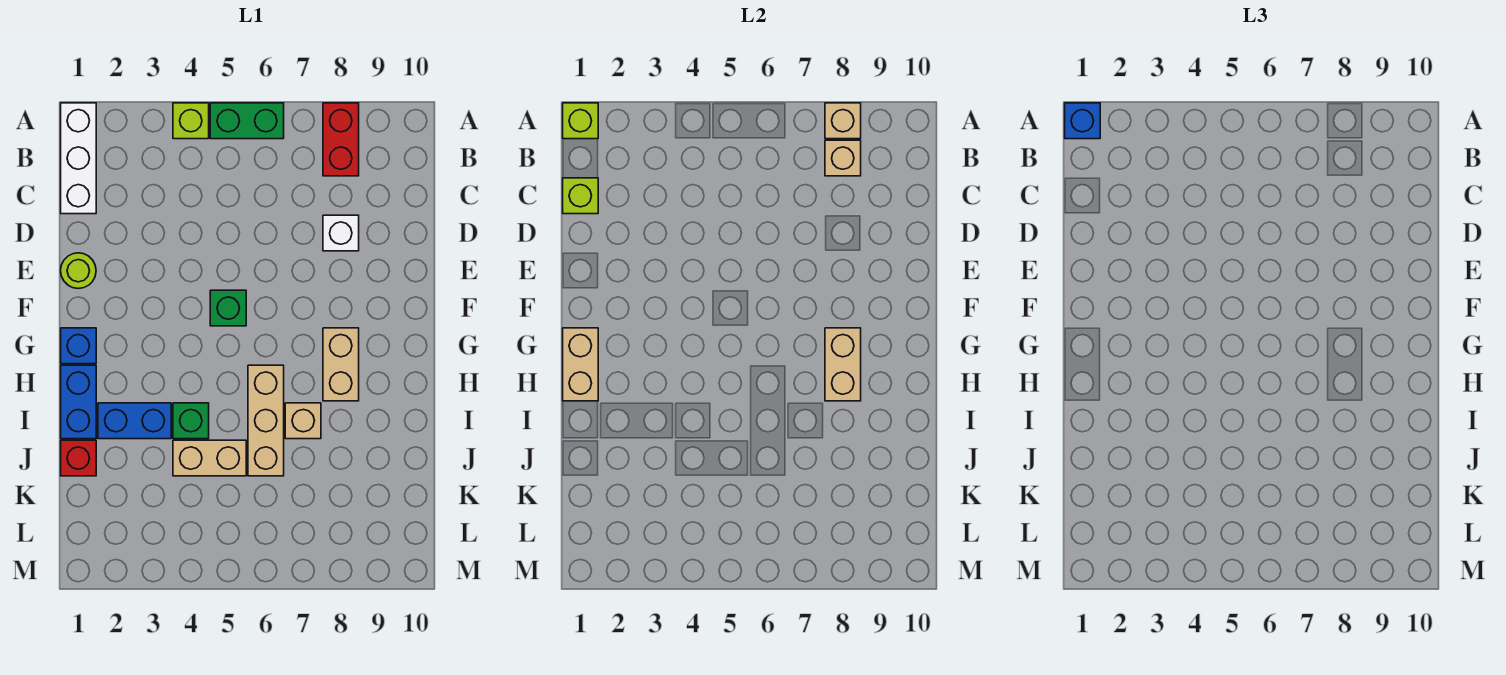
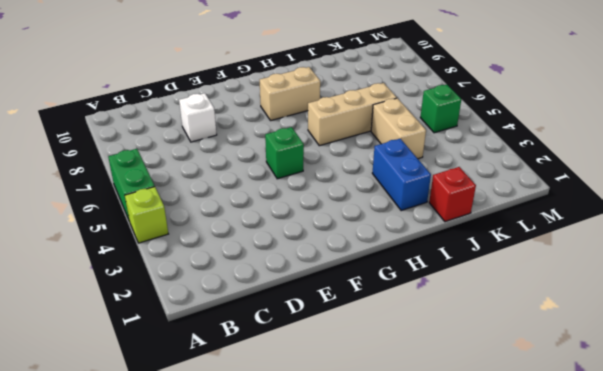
green 1x1 brick [420,85,461,133] -> green 1x1 brick moved to [173,403,209,439]
none -> white 1x3 brick [61,103,96,214]
none -> red 1x2 brick [323,103,359,176]
none -> lime 1x1 round brick [61,253,96,289]

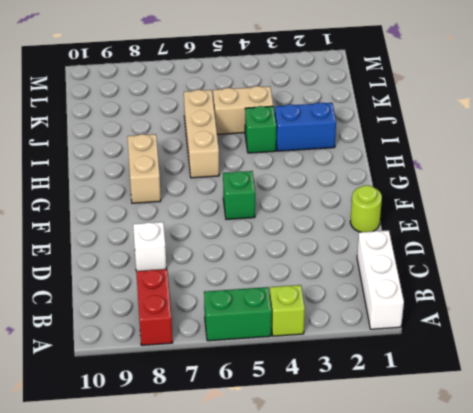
none -> blue 1x1 brick [61,328,96,364]
none -> blue 1x2 brick [61,365,96,439]
none -> tan 1x1 brick [285,403,321,439]

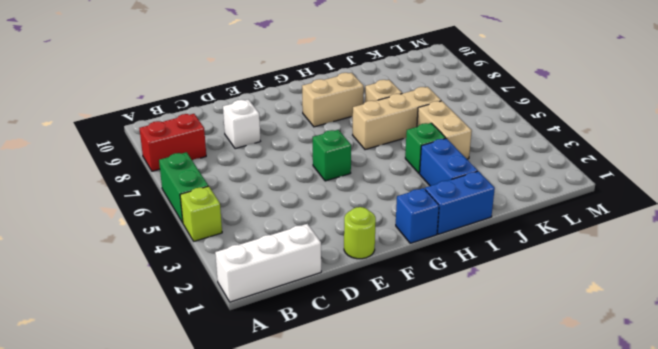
none -> red 1x1 brick [61,440,96,476]
none -> lime 1x1 brick [563,103,598,139]
none -> tan 1x1 brick [825,103,861,139]

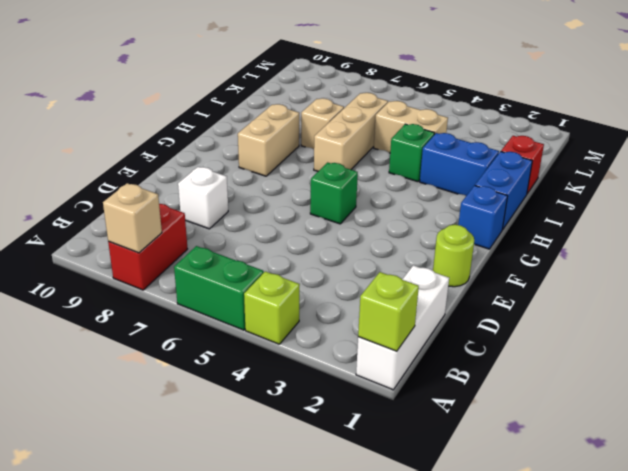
none -> tan 1x1 brick [825,140,861,176]
none -> lime 1x1 brick [563,178,598,214]
none -> tan 1x2 brick [563,328,598,401]

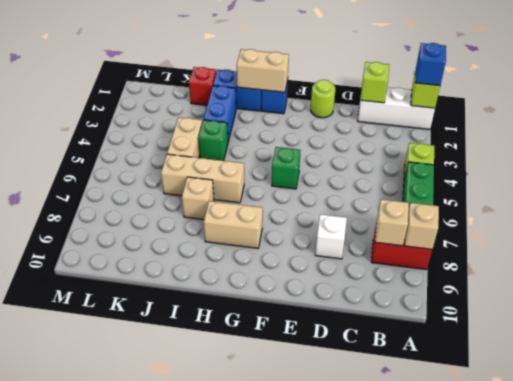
none -> tan 1x2 brick [825,328,861,401]

